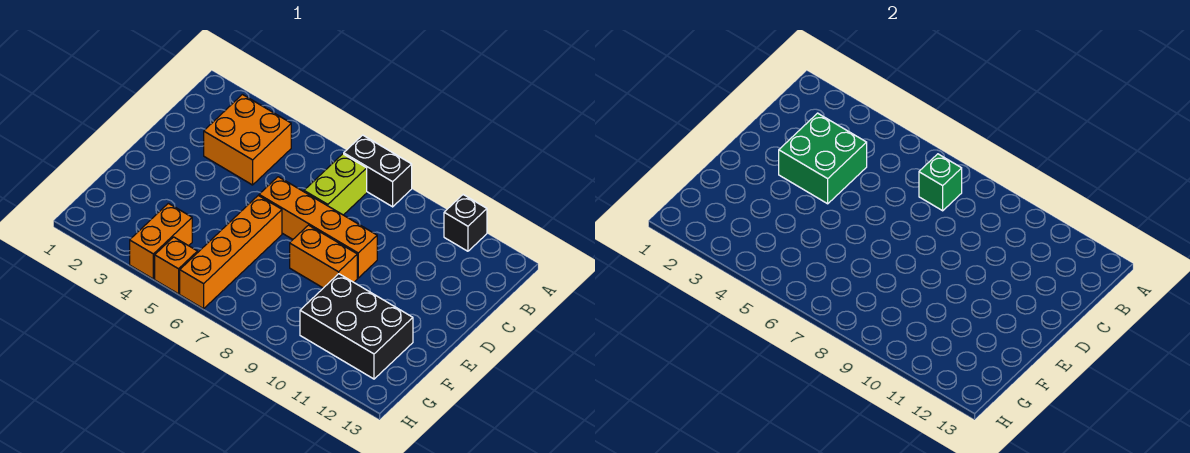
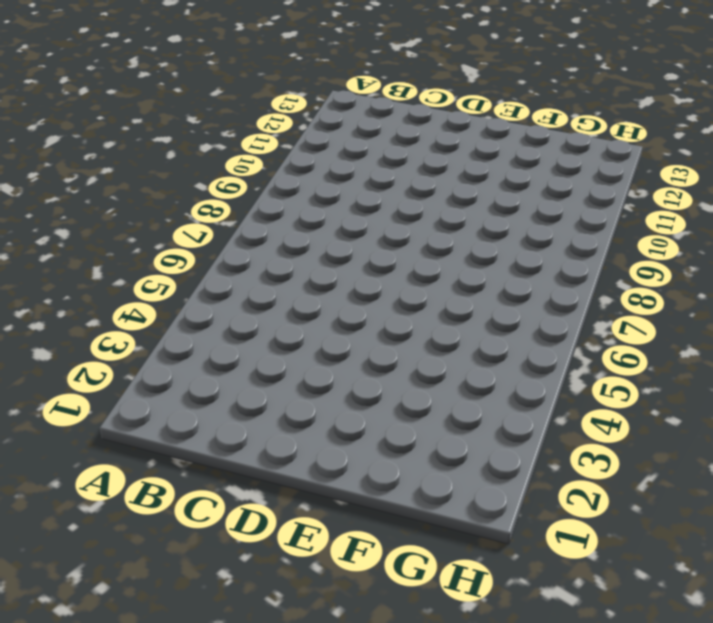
none -> black 1x2 brick [344,135,412,207]
none -> black 1x1 brick [444,195,487,251]
none -> orange 2x2 brick [204,94,291,185]

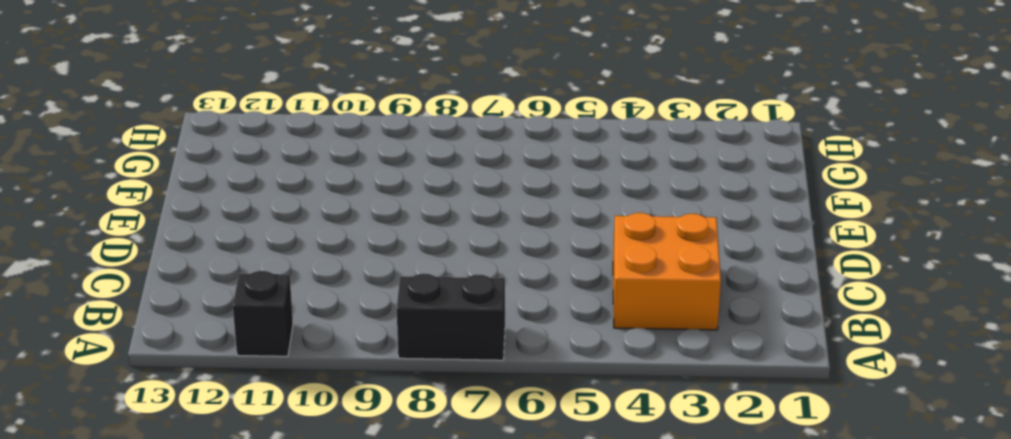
none -> lime 1x2 brick [304,154,367,215]
none -> orange 1x4 brick [259,177,377,278]
none -> orange 1x4 brick [180,195,282,309]

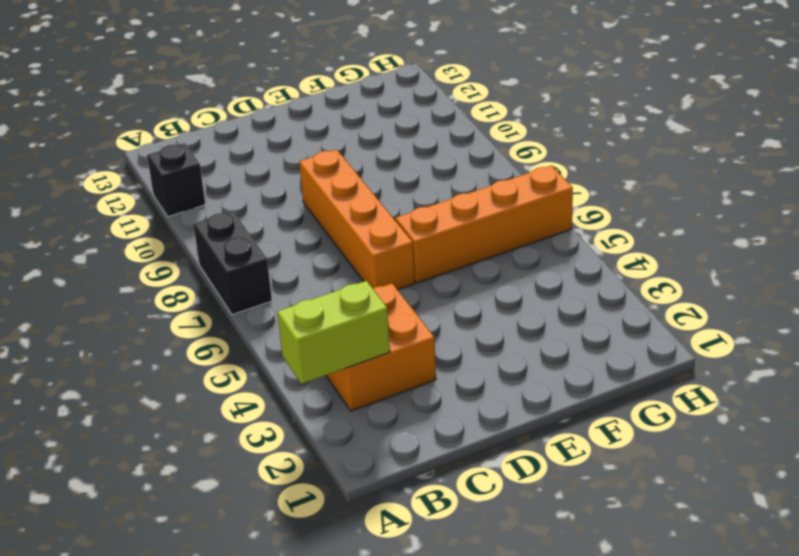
lime 1x2 brick [277,281,390,384] -> lime 1x2 brick moved to [304,154,367,215]
none -> orange 1x2 brick [290,225,357,288]
none -> black 2x3 brick [300,274,413,379]
none -> orange 1x2 brick [130,203,192,279]

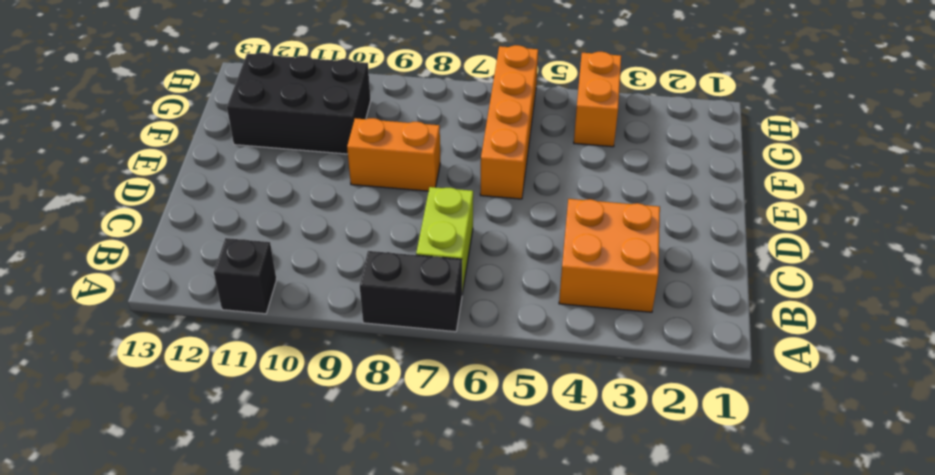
none -> orange 1x4 brick [259,177,377,278]
none -> orange 1x1 brick [155,237,197,294]
none -> green 1x1 brick [919,154,962,211]

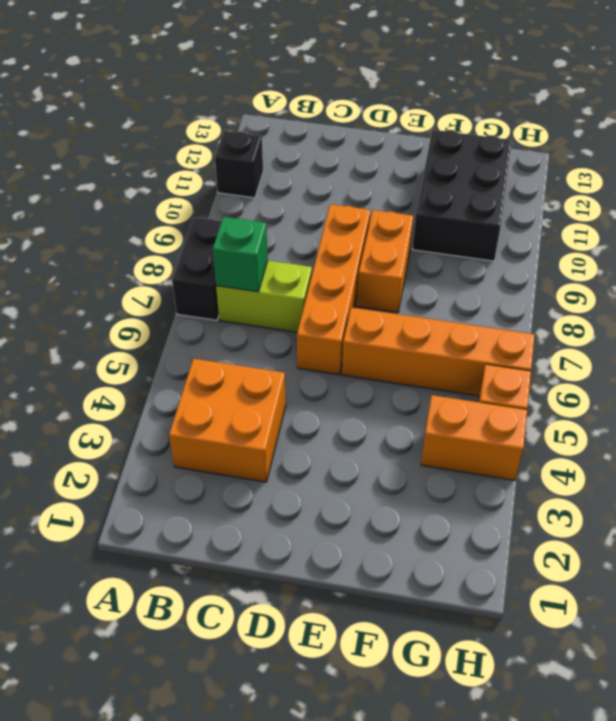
none -> green 2x2 brick [779,113,867,204]

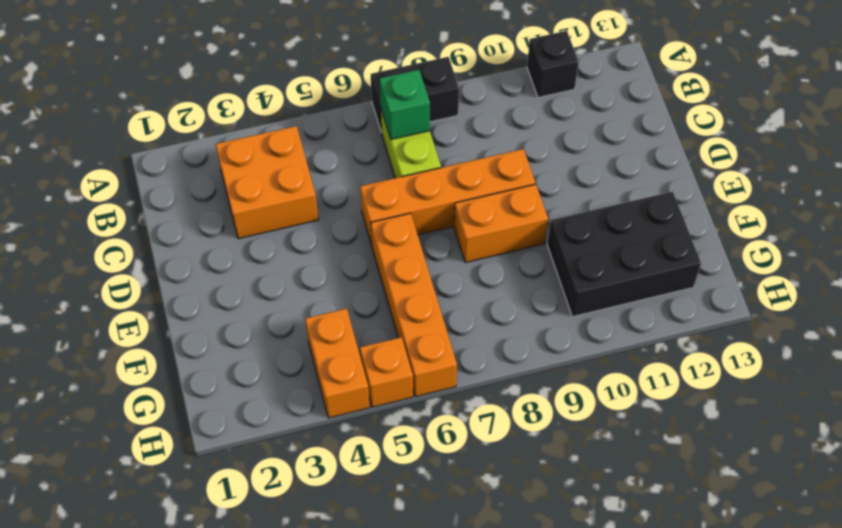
none -> green 2x2 brick [779,113,867,204]

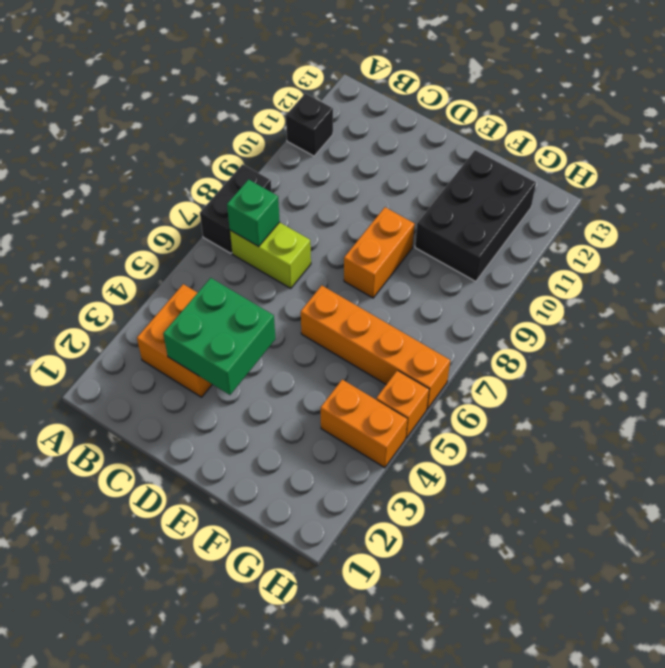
none -> orange 1x4 brick [259,177,377,278]

